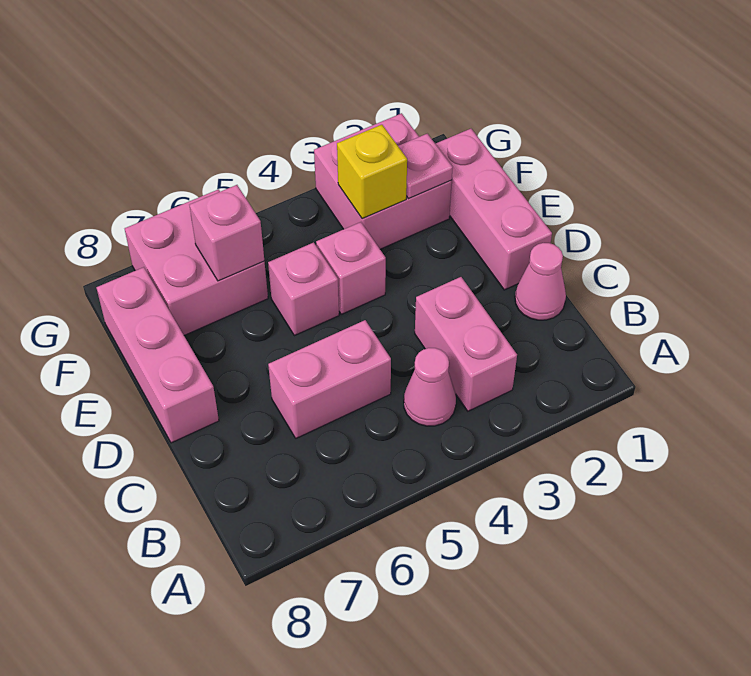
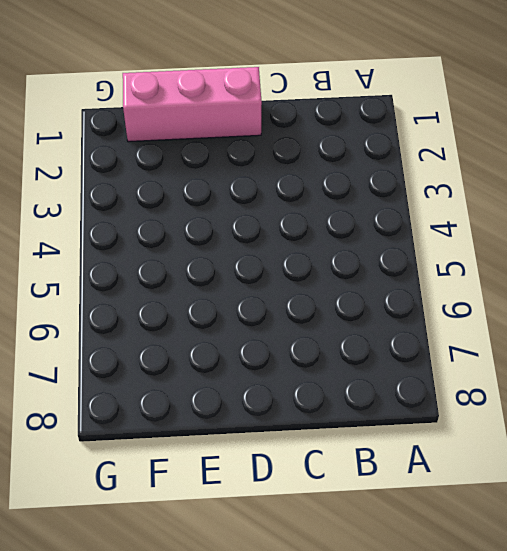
none -> pink 1x2 brick [415,277,517,411]
none -> pink 1x1 cone [404,348,456,426]
none -> pink 1x1 cone [515,243,566,320]

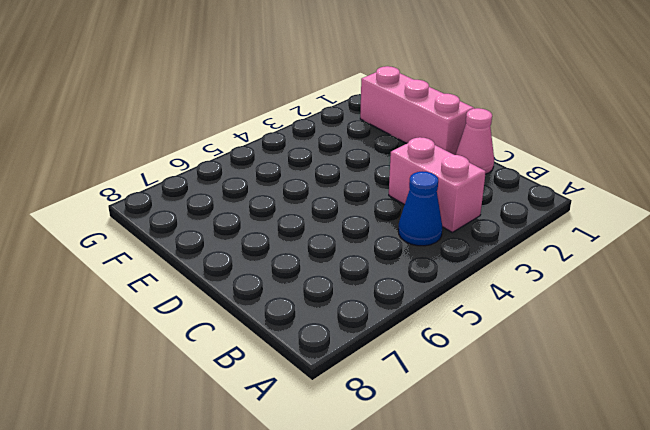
blue 1x1 cone [398,172,442,246] -> pink 1x1 cone [404,348,456,426]
none -> pink 1x2 brick [268,320,391,438]
none -> pink 1x3 brick [96,267,219,443]
none -> pink 1x1 brick [316,222,386,314]

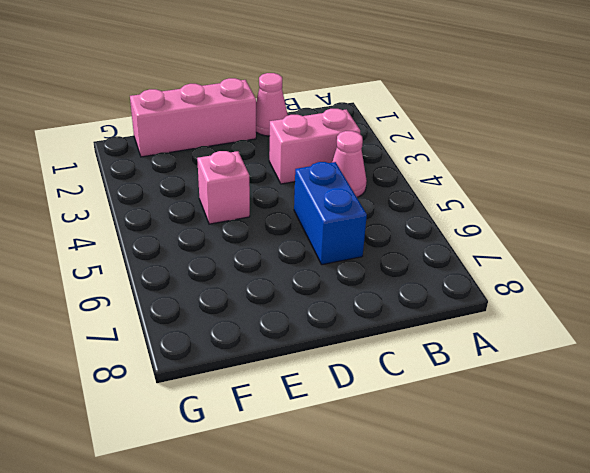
blue 1x2 brick [294,162,367,265] -> pink 1x2 brick [268,320,391,438]
none -> pink 1x3 brick [96,267,219,443]
none -> pink 1x1 brick [268,242,339,336]
none -> pink 2x2 brick [314,113,452,249]

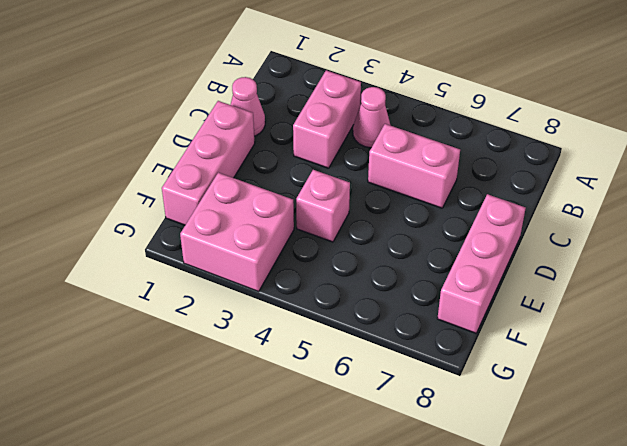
none -> pink 1x1 brick [268,242,339,336]
none -> pink 2x2 brick [125,189,268,335]
none -> pink 1x1 plate [398,134,453,199]

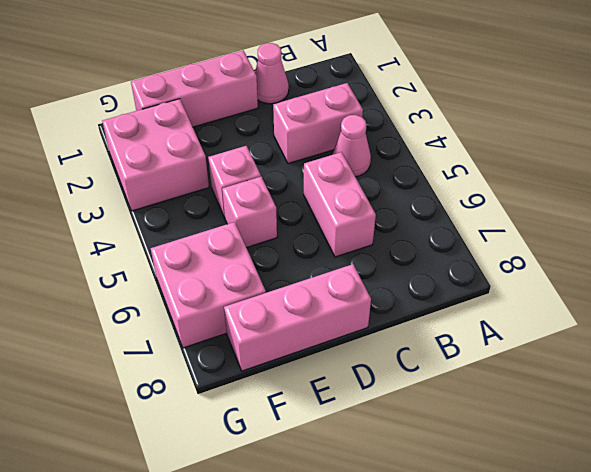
none -> pink 1x1 plate [398,134,453,199]
none -> yellow 1x1 brick [337,125,407,219]
none -> pink 1x1 brick [190,185,264,281]

